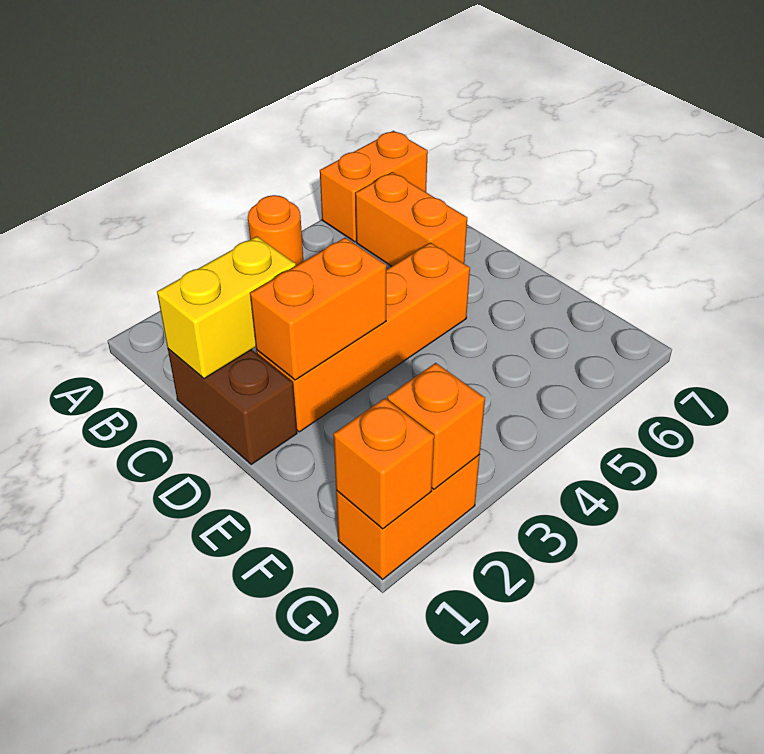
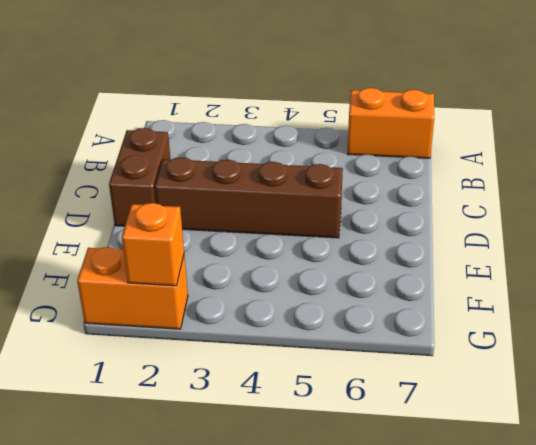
brown 1x4 brick [155,157,343,238] -> orange 1x4 brick [256,243,470,432]
none -> orange 1x1 round brick [248,195,303,266]
none -> orange 1x2 brick [355,172,467,266]

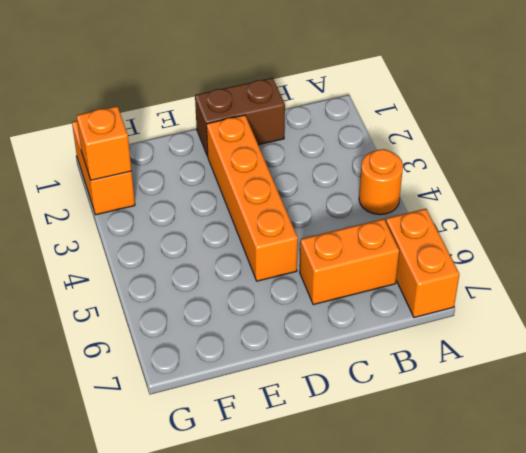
none -> yellow 1x2 brick [157,236,296,379]
none -> orange 1x2 brick [250,238,386,380]

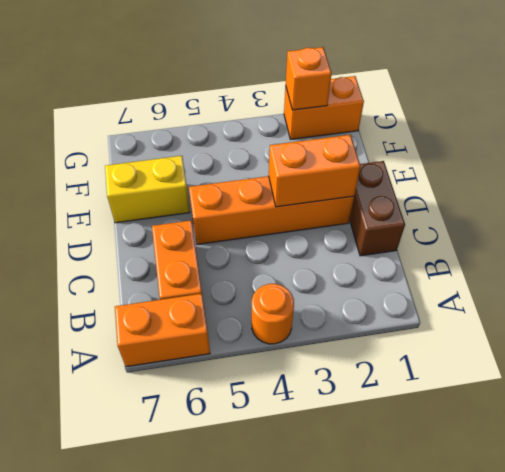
yellow 1x2 brick [105,156,190,223] -> yellow 1x2 brick moved to [157,236,296,379]
none -> orange 1x1 brick [333,398,434,529]

